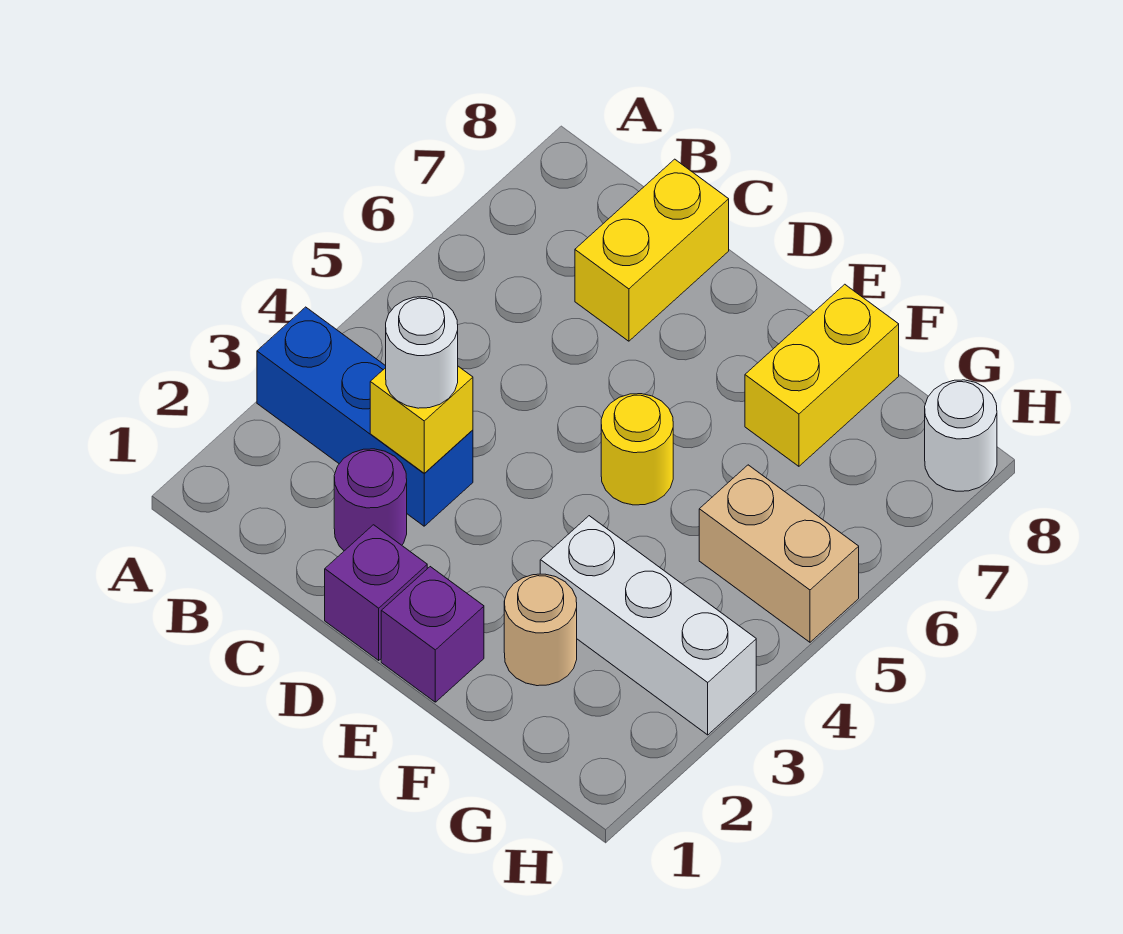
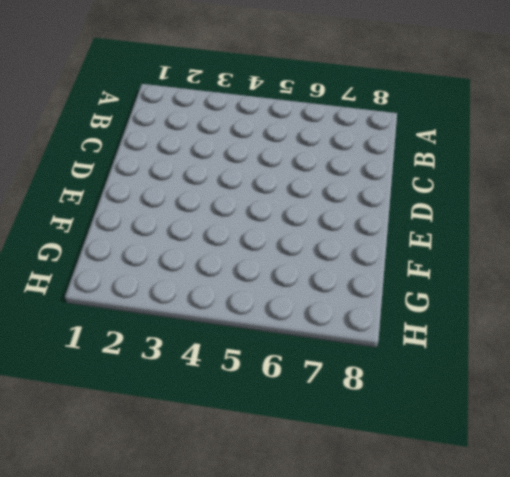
none -> blue 1x3 brick [257,307,473,526]
none -> purple 1x1 round brick [334,449,407,551]
none -> yellow 1x2 brick [575,159,729,341]

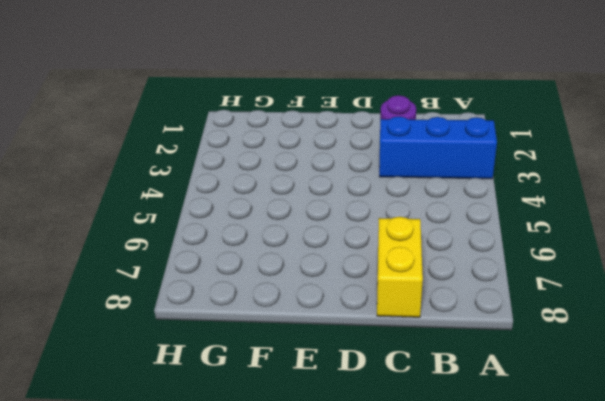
none -> purple 1x1 brick [325,525,427,660]
none -> purple 1x1 brick [381,567,484,702]
none -> yellow 1x1 round brick [601,394,673,505]

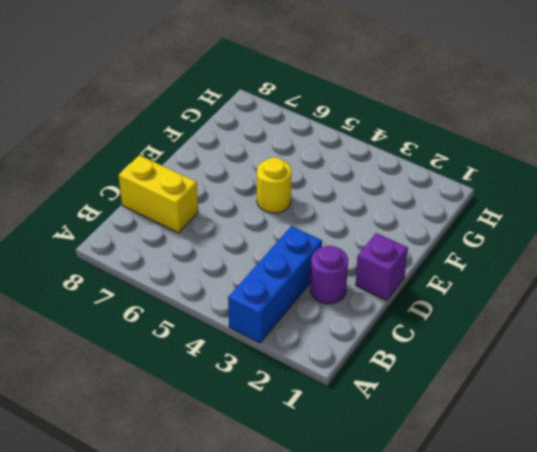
none -> purple 1x1 brick [381,567,484,702]
none -> tan 1x1 round brick [504,574,577,686]
none -> white 1x3 brick [540,516,756,735]

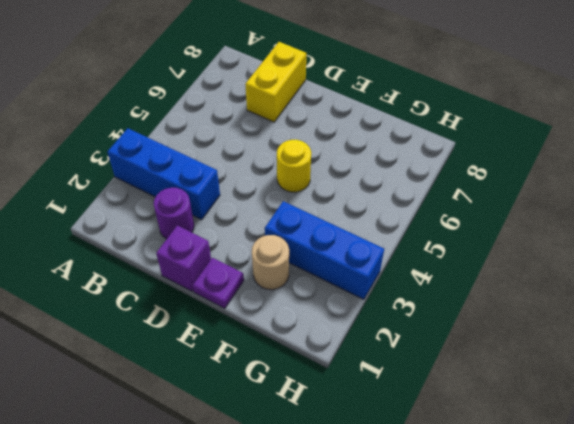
purple 1x1 plate [193,258,244,308] -> purple 1x1 brick [381,567,484,702]
blue 1x3 brick [265,201,384,299] -> white 1x3 brick [540,516,756,735]
none -> yellow 1x2 brick [745,284,899,466]
none -> tan 1x2 brick [699,465,859,642]
none -> white 1x1 round brick [925,380,997,491]

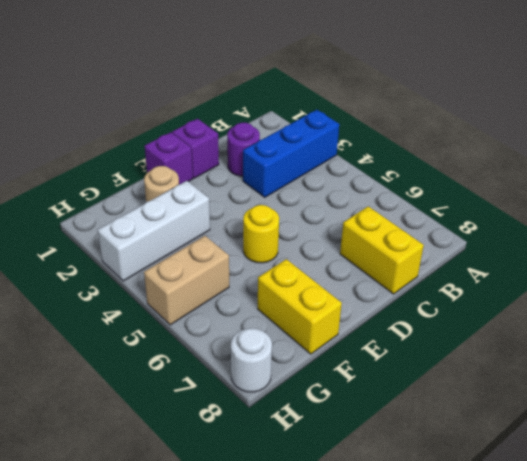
none -> yellow 1x1 brick [370,366,473,473]
none -> white 1x1 round brick [386,297,458,408]

